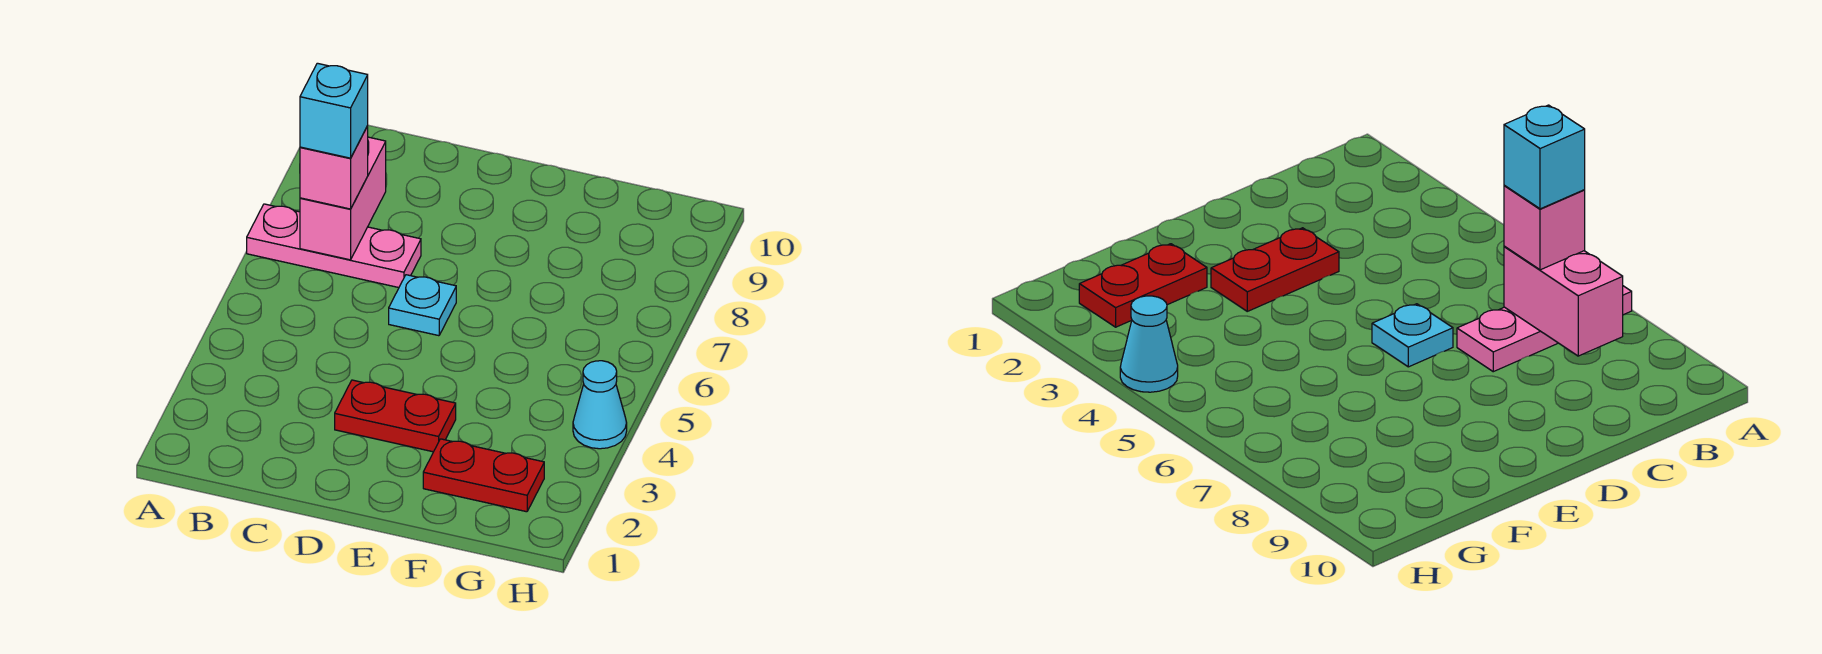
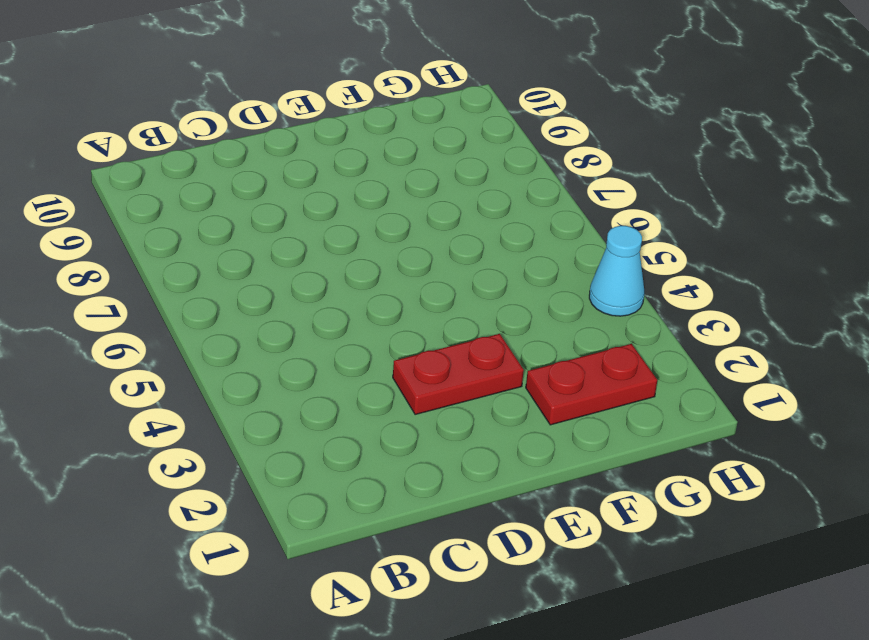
none -> pink 1x3 plate [247,204,421,288]
none -> cyan 1x1 plate [389,275,456,336]

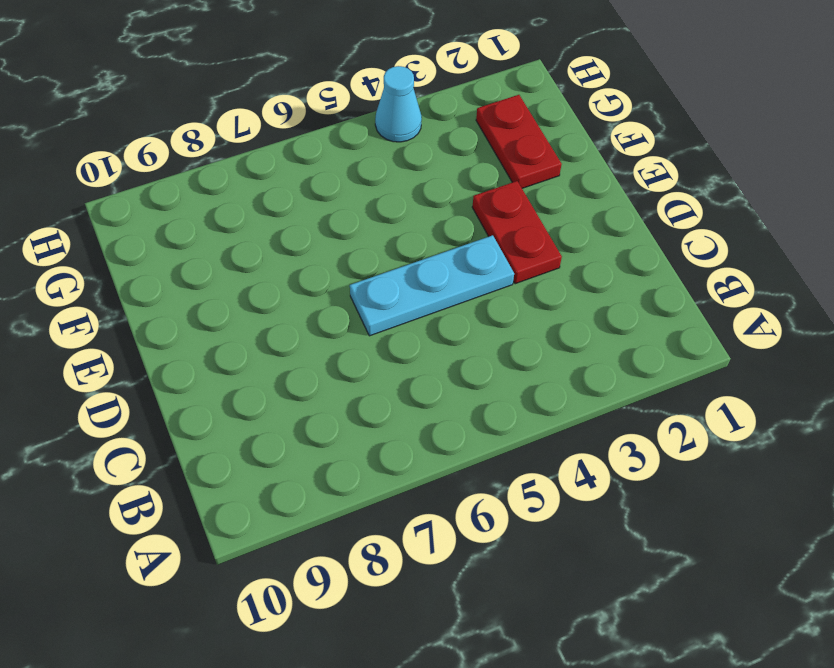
cyan 1x3 plate [350,235,514,336] -> cyan 1x1 plate [389,275,456,336]
none -> pink 1x3 plate [247,204,421,288]
none -> pink 1x2 brick [300,137,386,260]

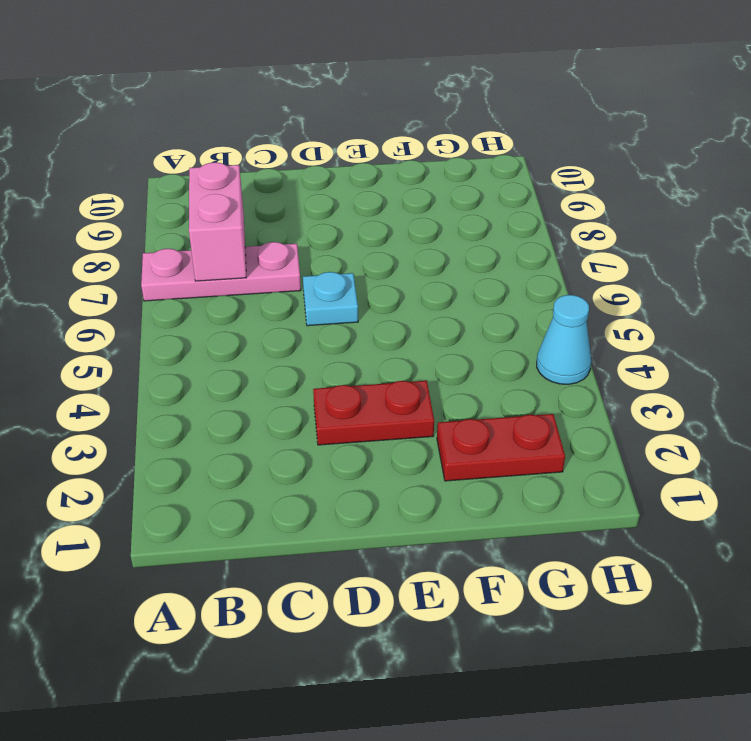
none -> pink 1x1 brick [300,126,368,209]
none -> cyan 1x1 brick [300,63,368,158]

